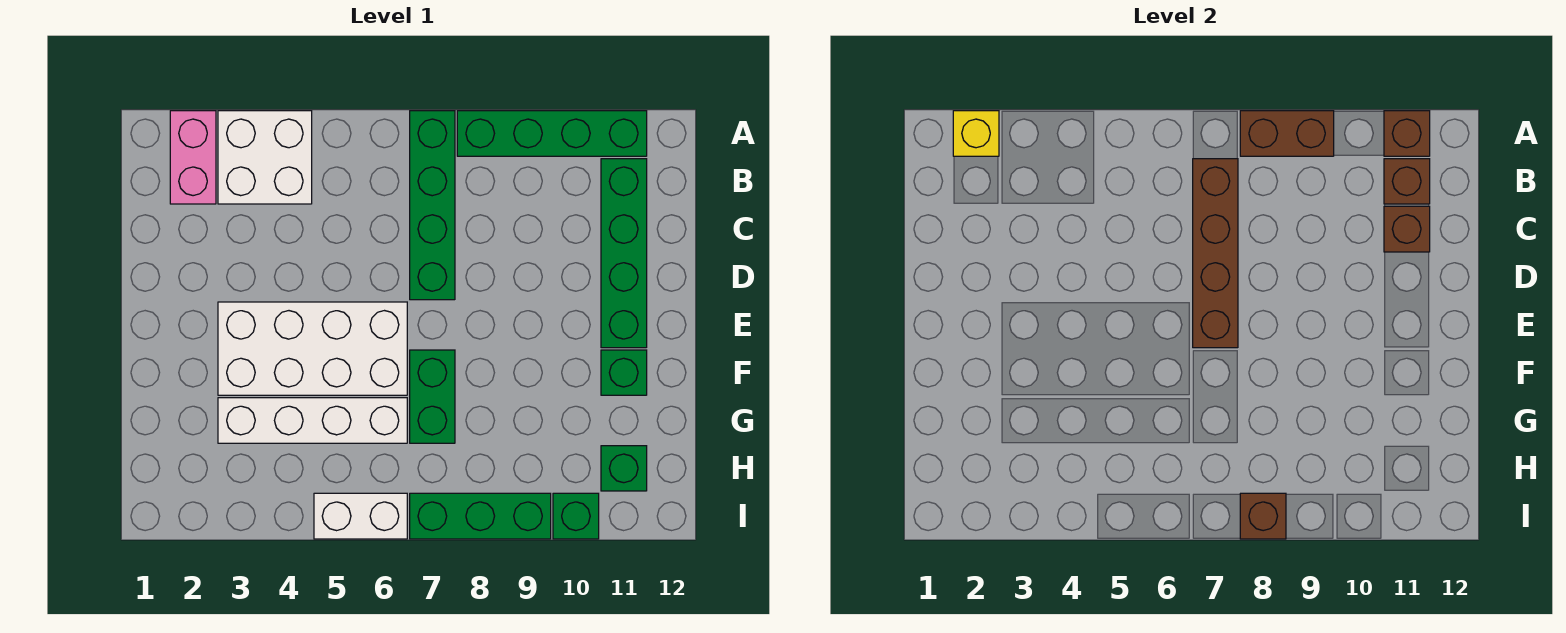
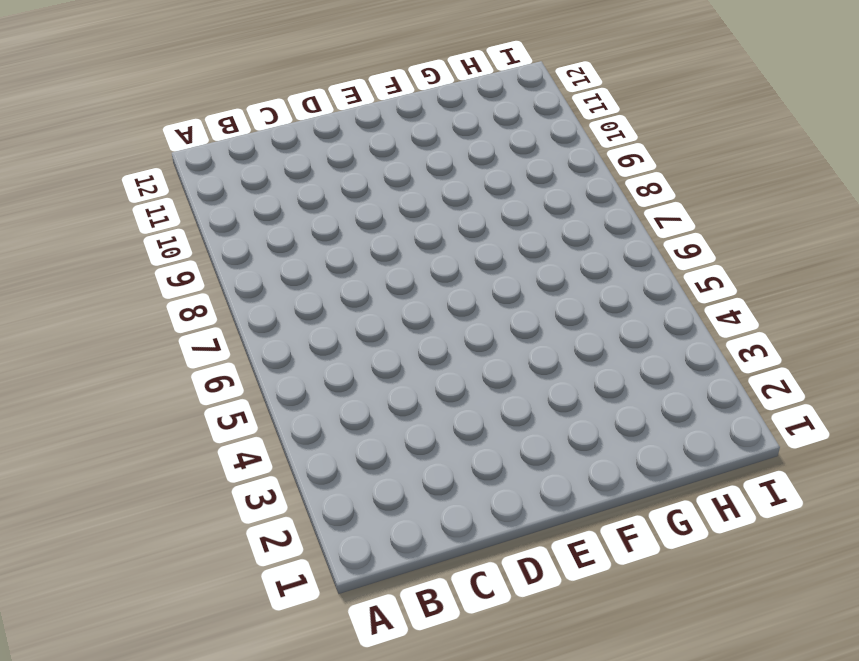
none -> pink 1x2 brick [170,111,216,204]
none -> white 2x2 brick [218,111,312,204]
none -> green 1x4 brick [410,111,455,300]

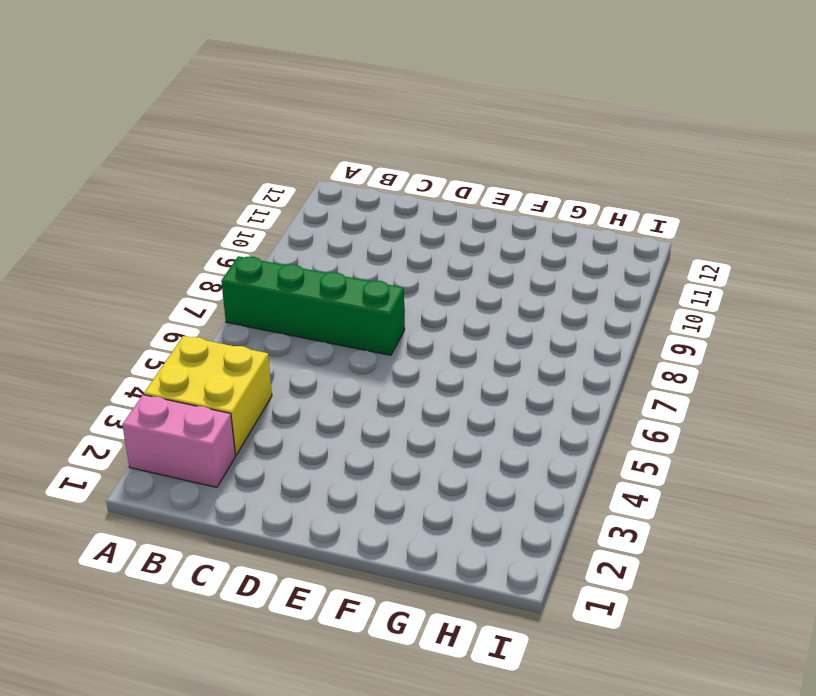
yellow 2x2 brick [144,336,272,455] -> white 2x2 brick [218,111,312,204]
none -> green 1x4 brick [457,111,647,156]
none -> green 1x4 brick [601,159,647,348]
none -> white 2x4 brick [218,302,407,395]

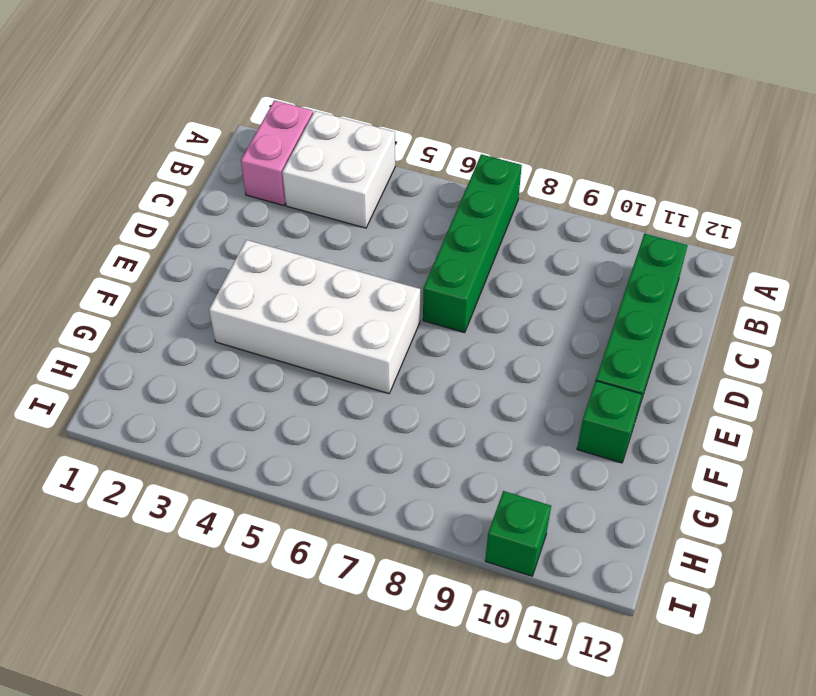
none -> green 1x4 brick [457,111,647,156]
none -> green 1x2 brick [410,350,455,443]
none -> white 1x4 brick [218,398,407,443]

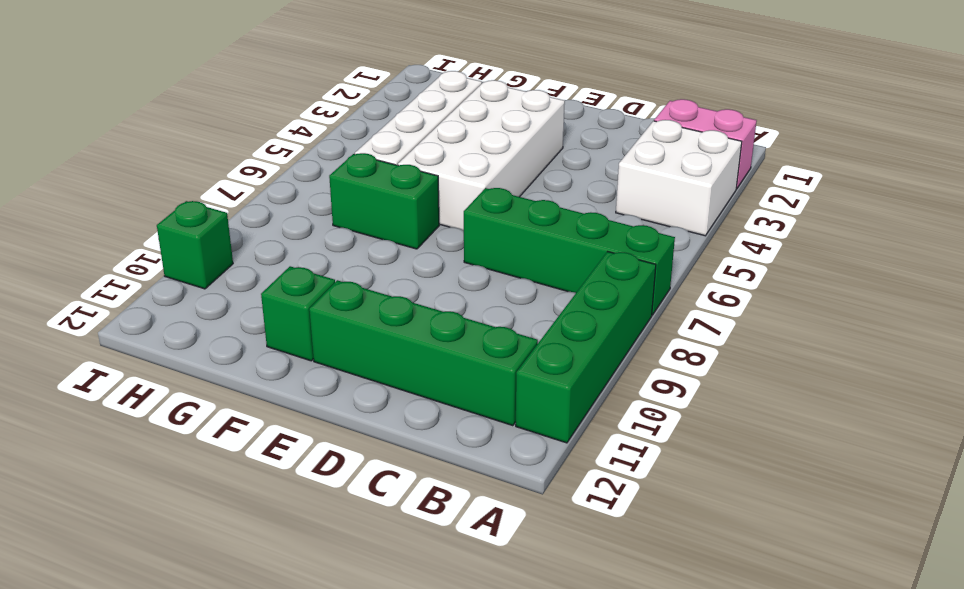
none -> green 1x1 brick [601,446,647,491]
none -> white 1x2 brick [314,493,407,539]
none -> green 1x3 brick [410,493,551,539]

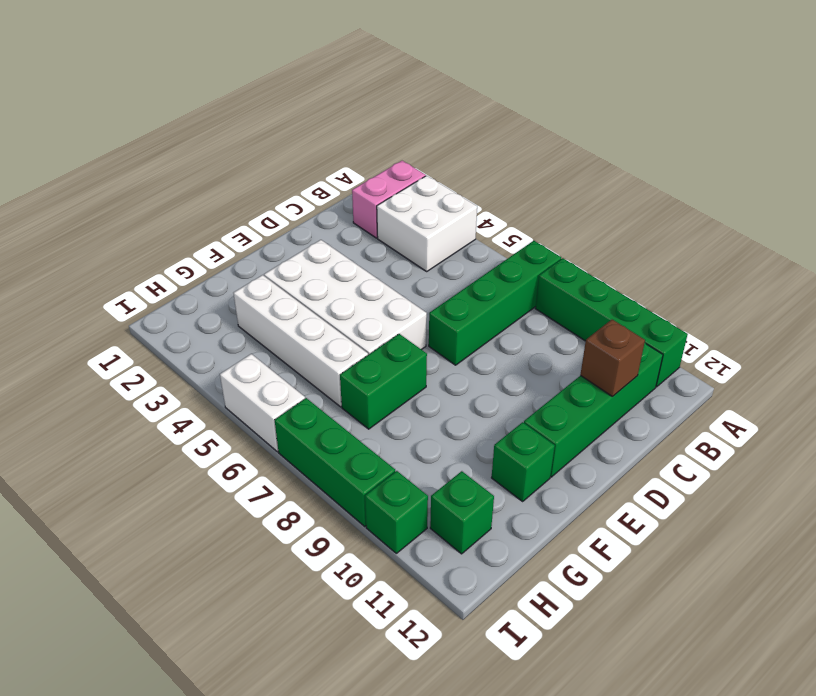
none -> yellow 1x1 brick [953,111,999,156]
none -> brown 1x2 brick [1240,111,1334,156]
none -> brown 1x1 brick [1384,111,1430,156]

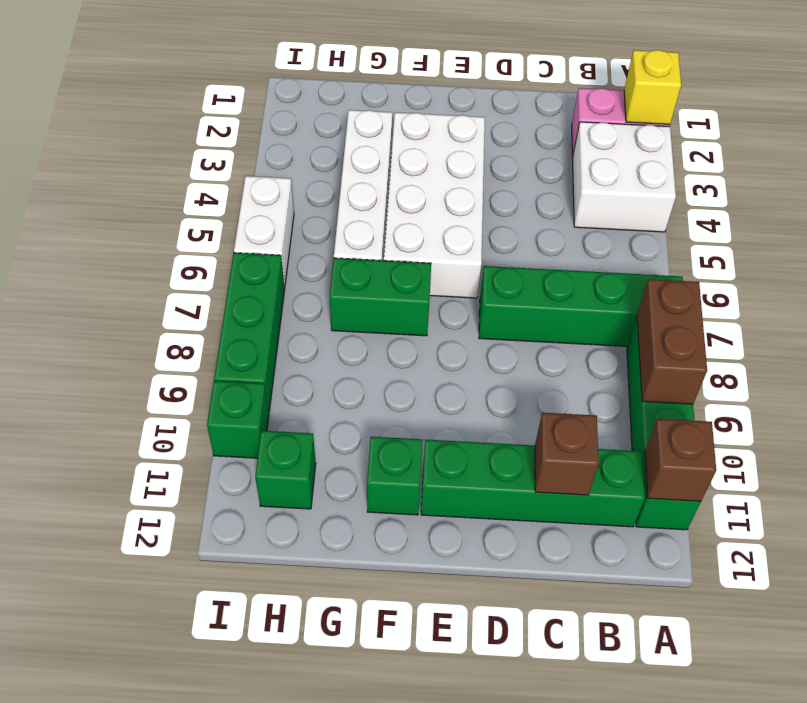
none -> brown 1x4 brick [1193,159,1238,348]
none -> brown 1x1 brick [1384,159,1430,204]
none -> brown 1x1 brick [1240,493,1286,539]

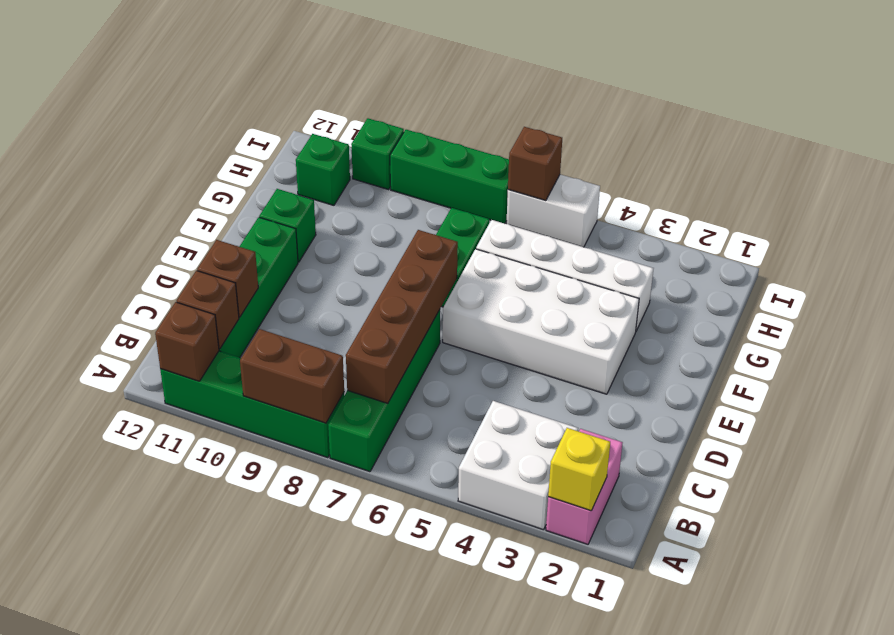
brown 1x1 brick [508,127,562,201] -> brown 1x1 brick moved to [1240,493,1286,539]

